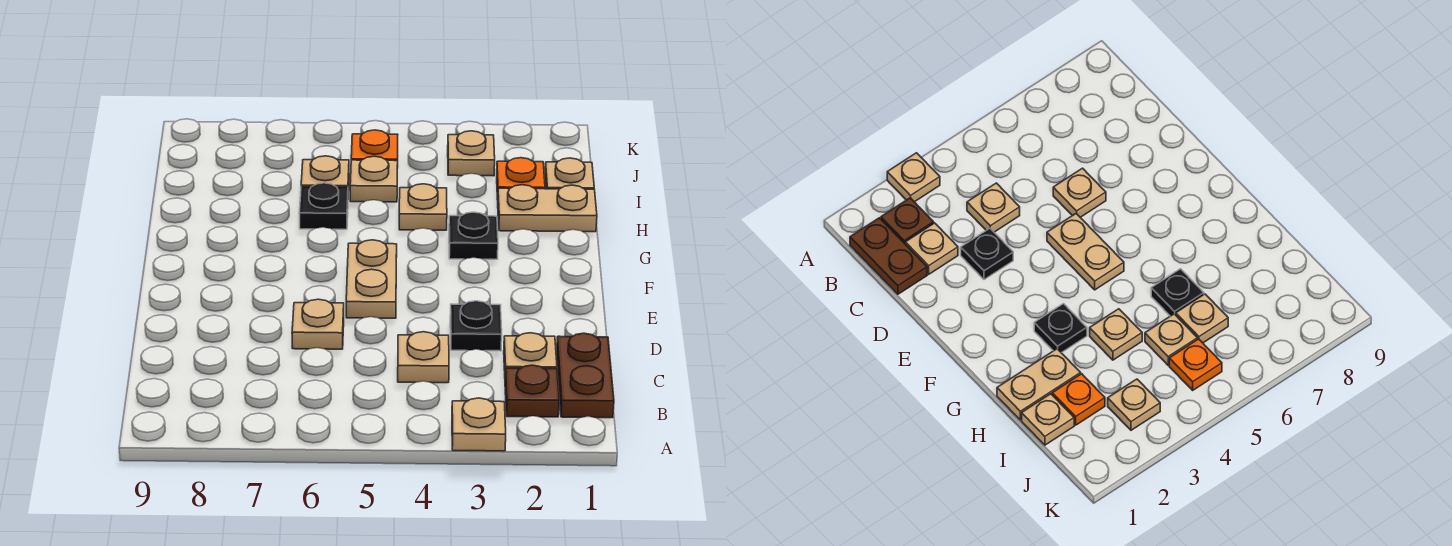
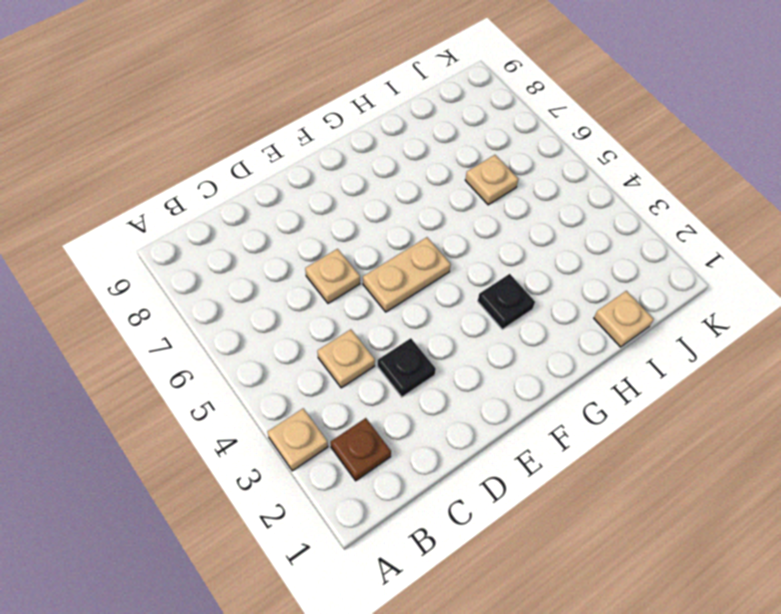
none -> brown 1x2 plate [557,333,614,418]
none -> tan 1x1 plate [504,333,557,373]
none -> tan 1x2 plate [498,185,597,232]

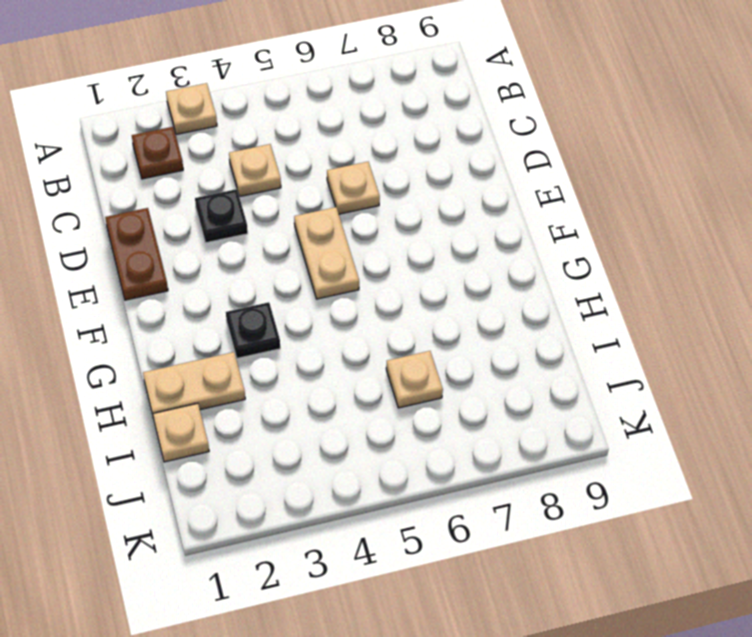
brown 1x2 plate [105,208,168,300] -> brown 1x2 plate moved to [557,333,614,418]
none -> tan 1x1 plate [504,333,557,373]
none -> tan 1x1 plate [399,184,447,230]
none -> black 1x1 plate [299,183,348,229]

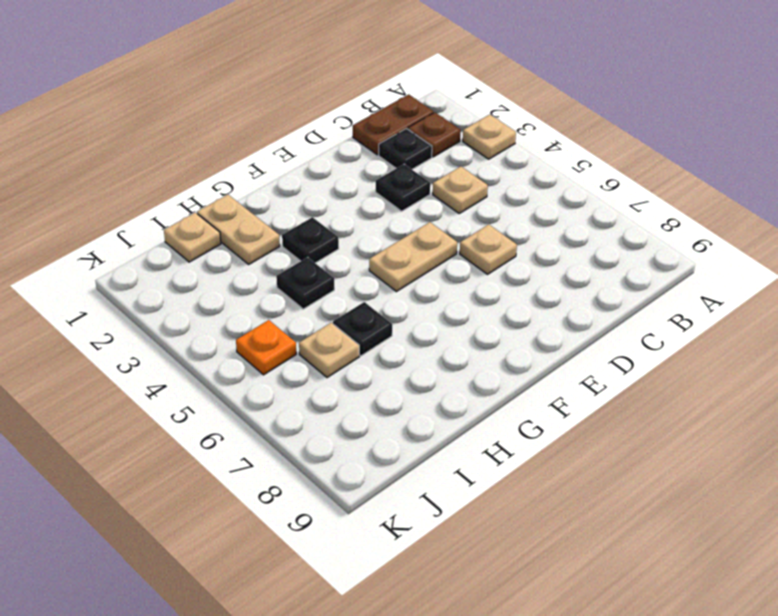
black 1x1 plate [379,129,432,169] -> tan 1x1 plate [504,333,557,373]
black 1x1 plate [276,257,334,309] -> tan 1x1 plate [399,184,447,230]
none -> orange 1x1 plate [497,158,545,200]
none -> tan 1x1 plate [350,156,398,202]
none -> tan 1x1 plate [448,131,495,176]

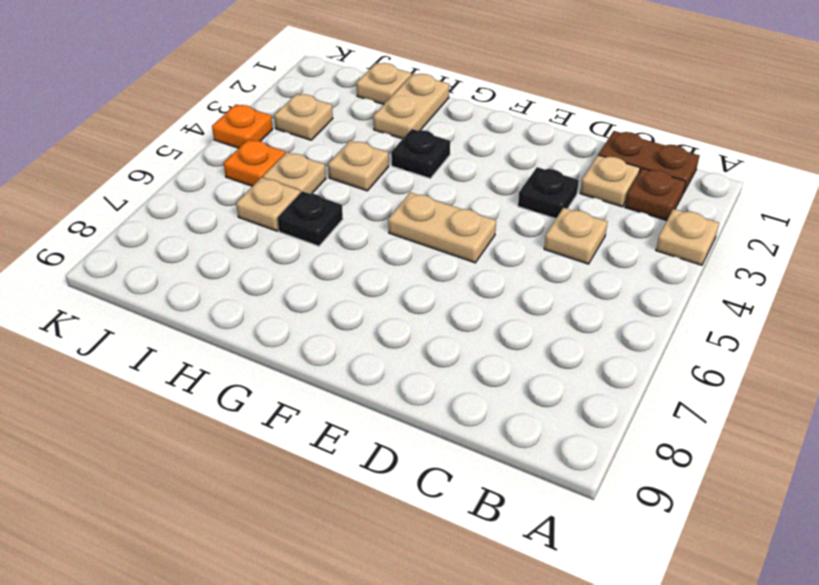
orange 1x1 plate [212,104,273,148] -> orange 1x1 plate moved to [497,158,545,200]
none -> tan 1x1 plate [292,299,344,349]

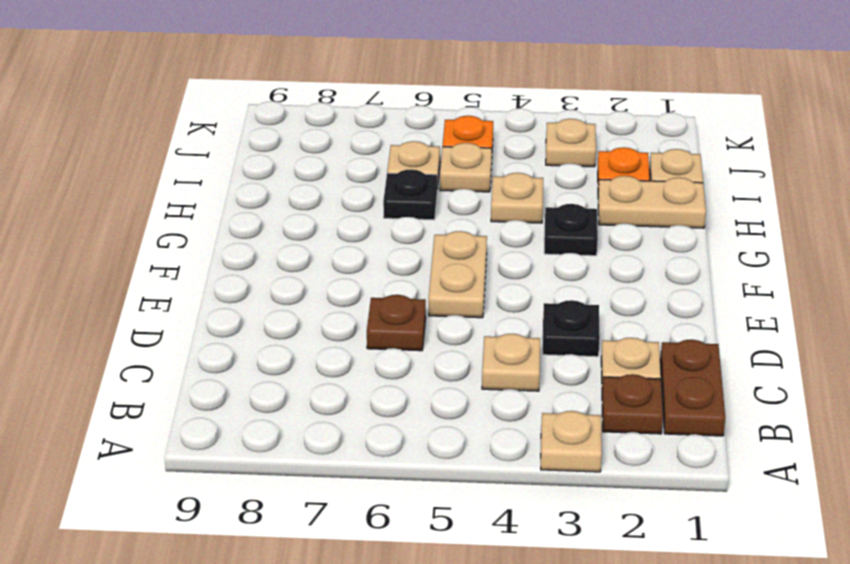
brown 1x1 plate [367,295,426,351] -> tan 1x1 plate [292,299,344,349]

